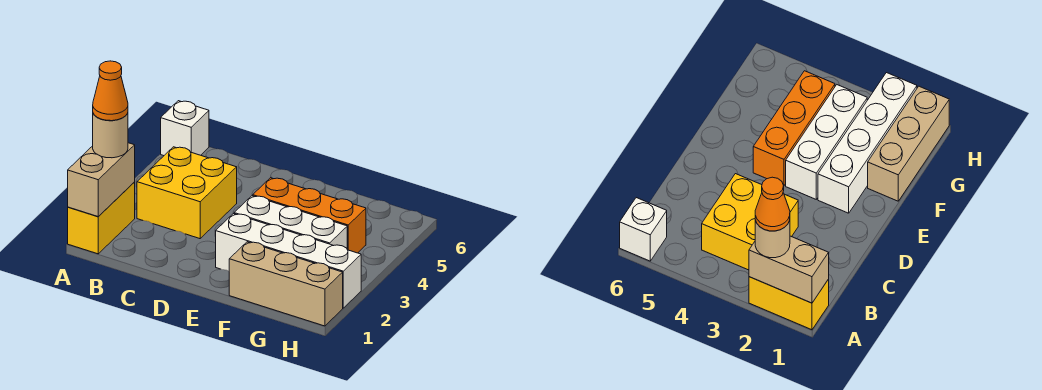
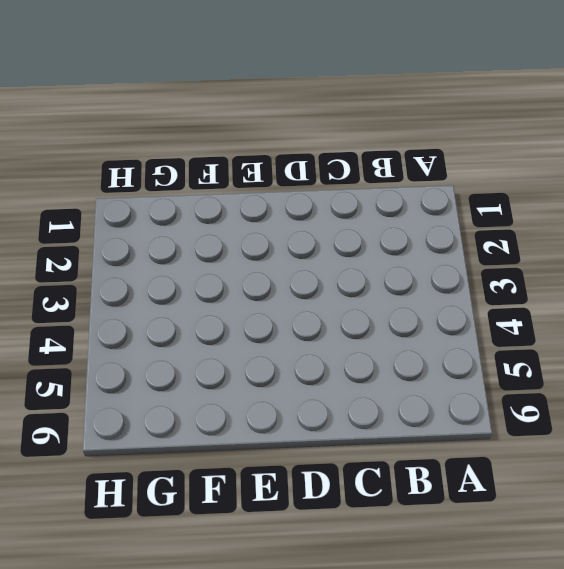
none -> yellow 1x2 brick [68,182,135,254]
none -> white 1x1 brick [161,101,209,156]

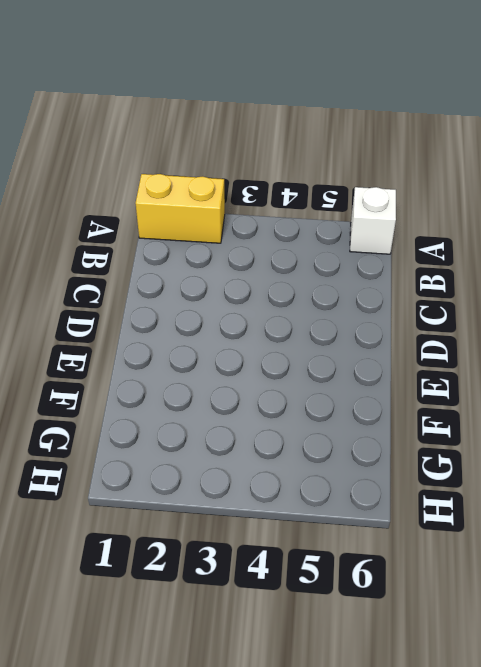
none -> yellow 2x2 brick [137,147,237,239]
none -> white 1x4 brick [216,214,361,308]

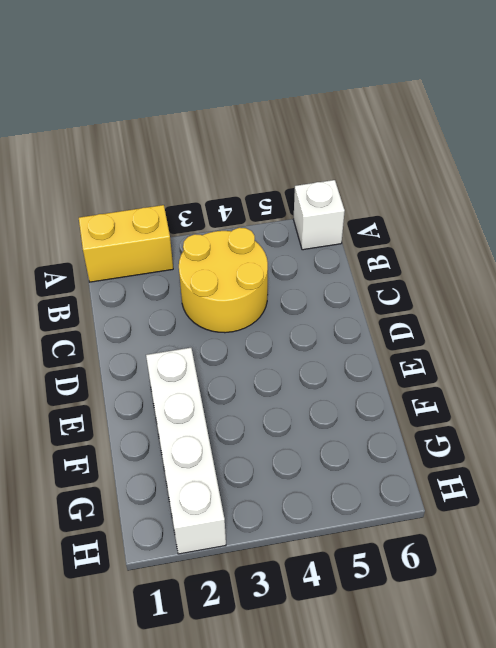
yellow 2x2 round brick [179,228,268,333] -> yellow 2x2 brick [137,147,237,239]
none -> white 1x3 brick [234,196,347,248]
none -> orange 1x3 brick [253,178,366,253]

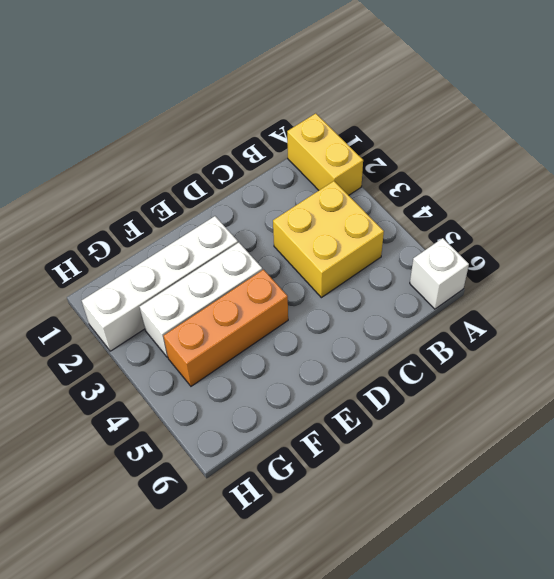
none -> tan 1x3 brick [229,242,343,326]
none -> tan 1x2 brick [68,143,135,217]

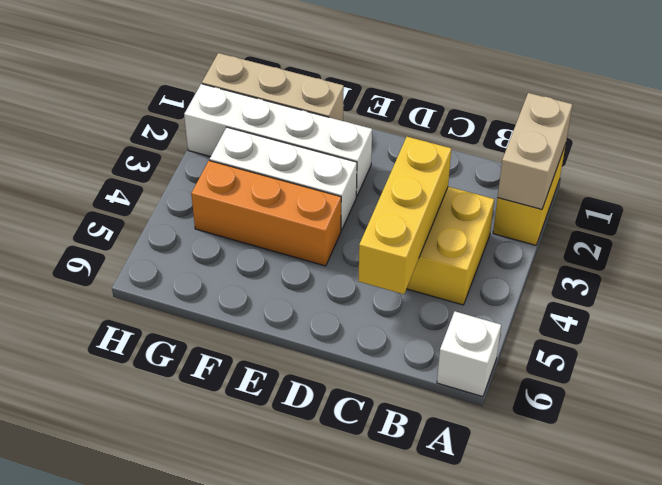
yellow 1x3 brick [358,137,451,294] -> none
none -> tan 1x1 round brick [93,113,128,158]
none -> orange 1x1 cone [93,61,128,121]

